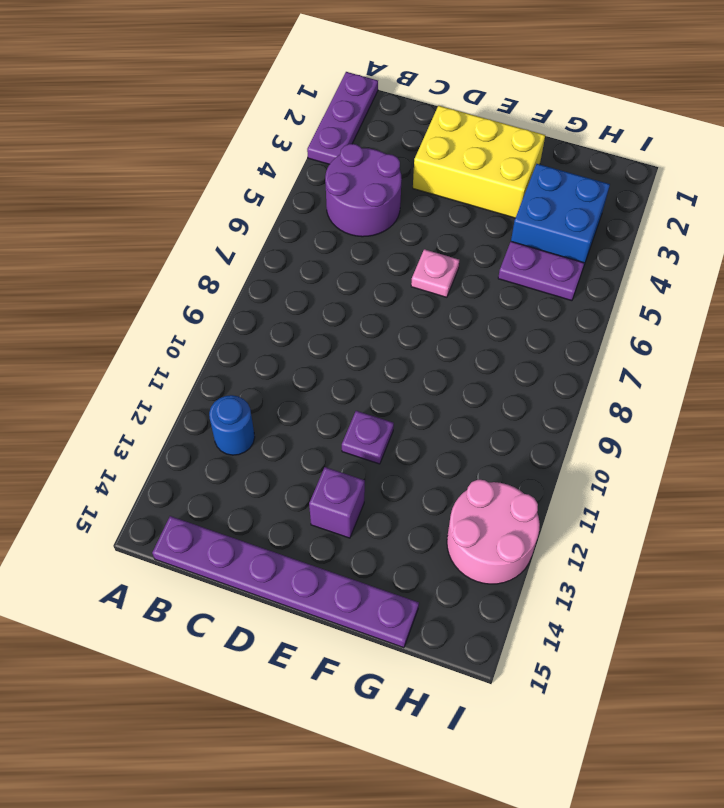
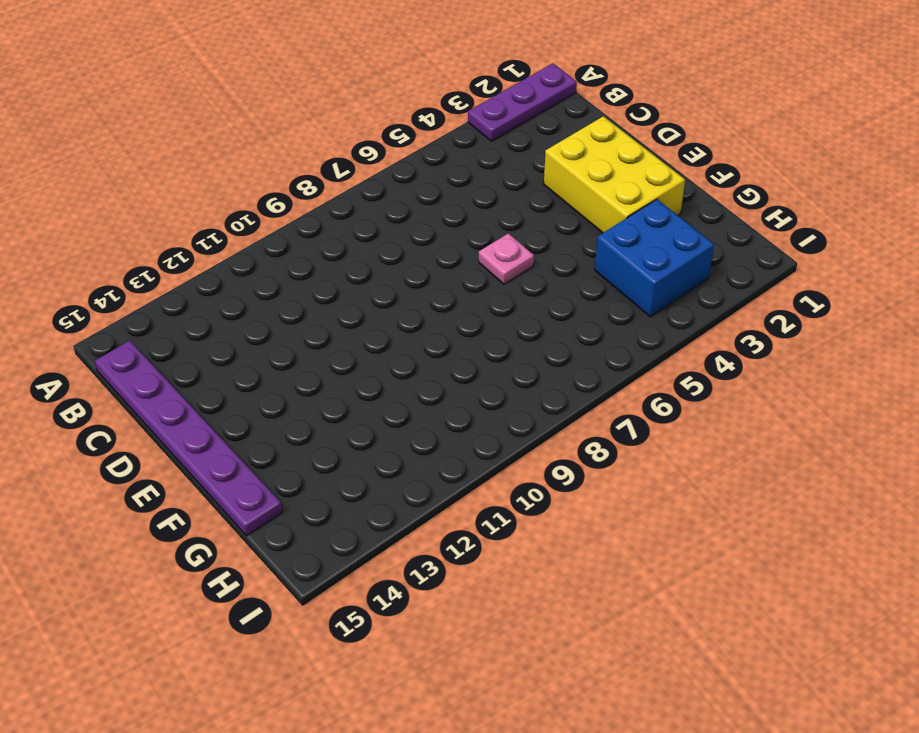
none -> purple 2x2 round brick [325,144,402,237]
none -> blue 1x1 round brick [209,395,255,455]

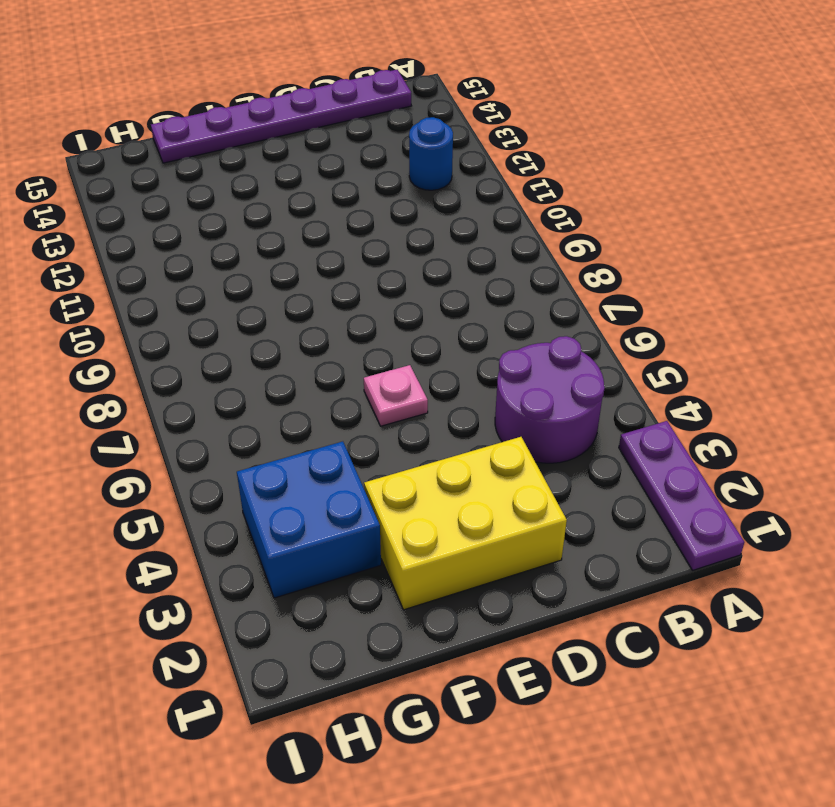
none -> purple 1x1 plate [342,411,394,464]
none -> purple 1x1 brick [309,467,365,538]

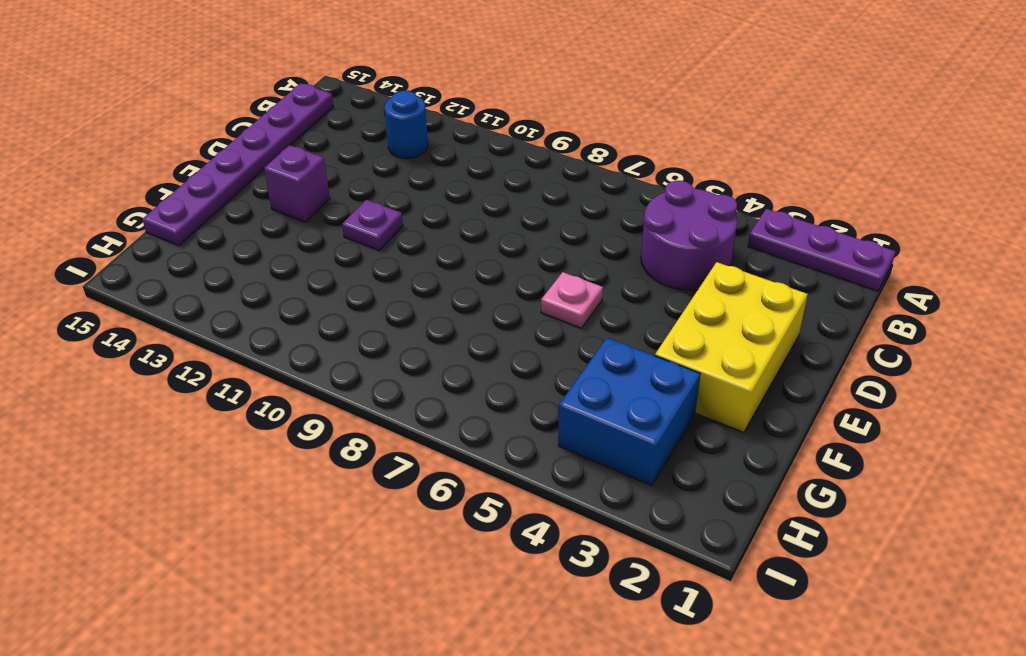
none -> purple 1x2 plate [498,242,584,301]
none -> pink 2x2 round brick [447,480,540,584]

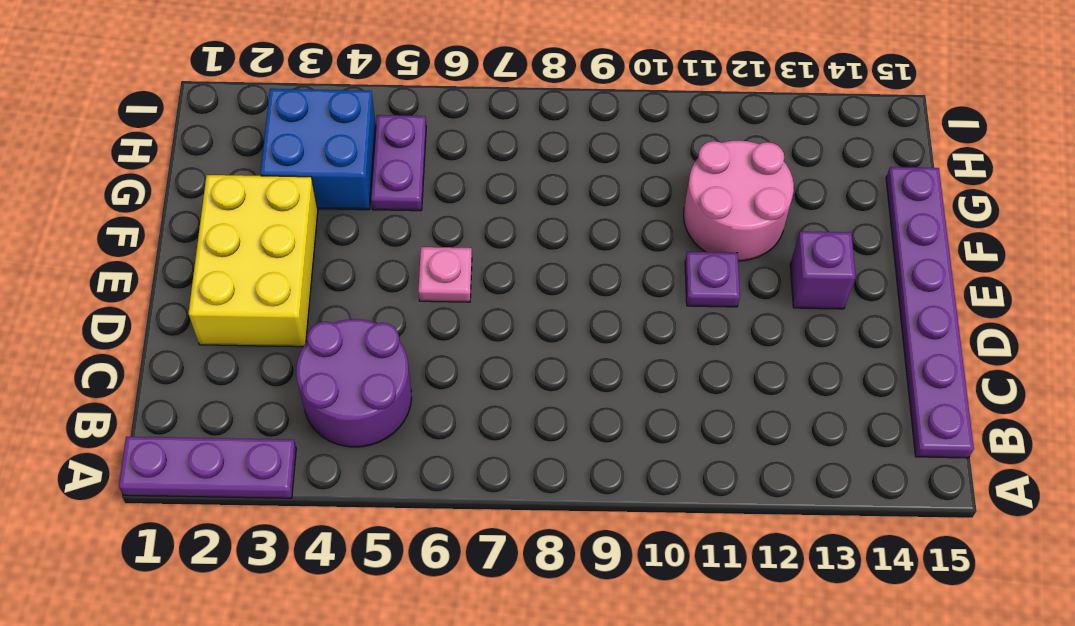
pink 2x2 round brick [684,140,794,261] -> pink 2x2 round brick moved to [447,480,540,584]
none -> blue 1x1 round brick [209,395,255,455]

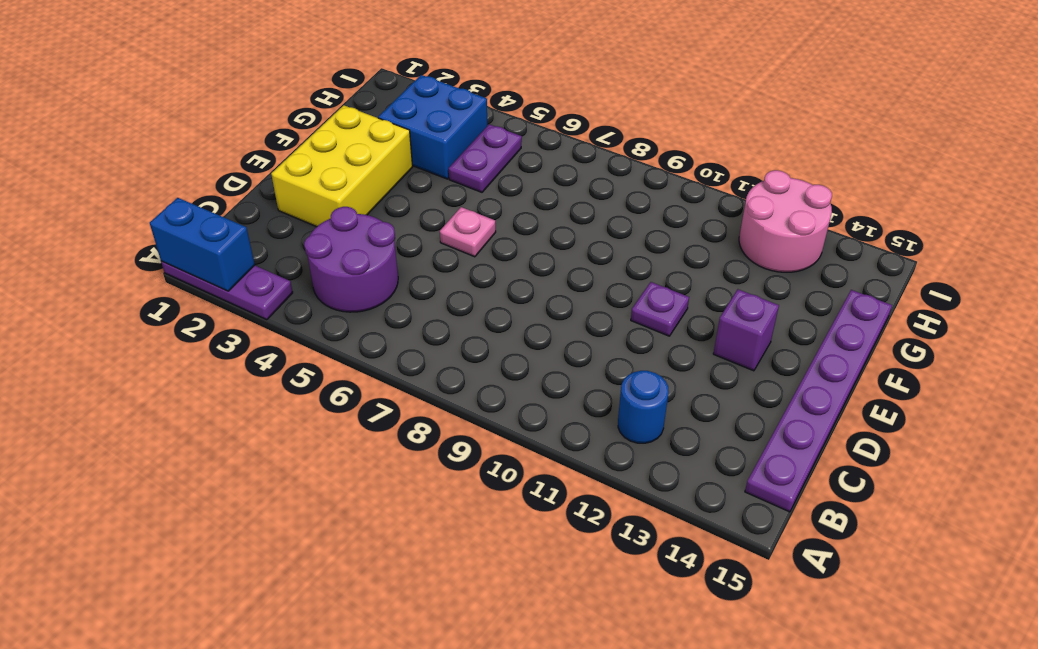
blue 1x2 brick [150,198,255,291] -> none

